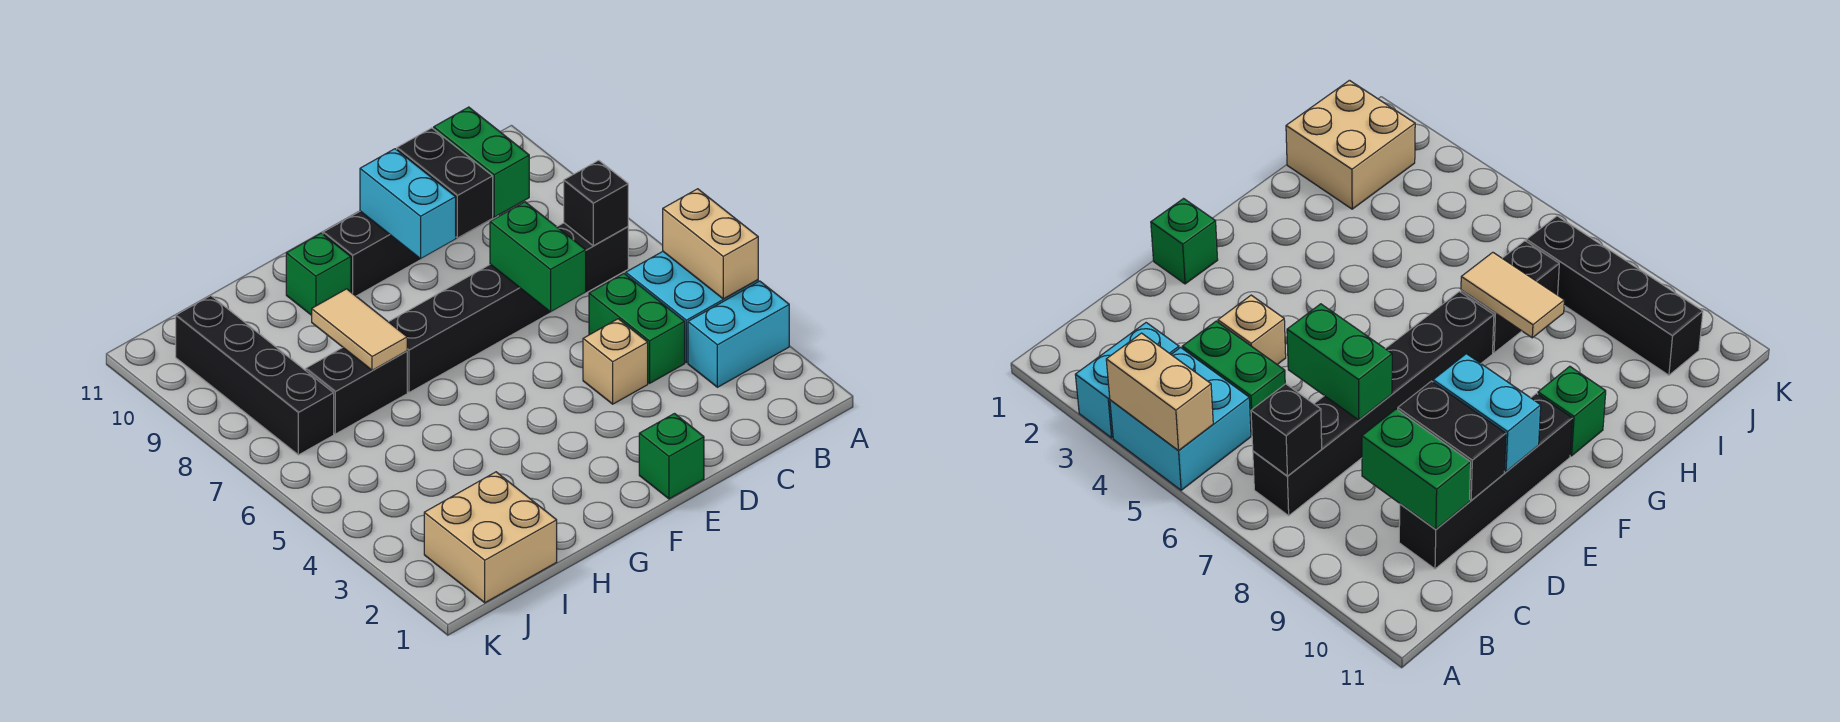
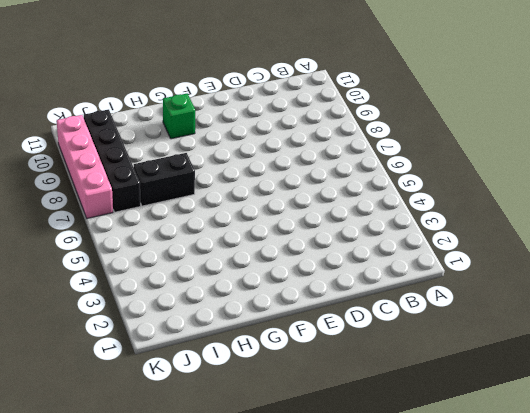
pink 1x4 brick [57,115,113,218] -> none
none -> cyan 1x2 brick [688,281,789,387]
none -> cyan 2x2 brick [626,252,758,363]
none -> black 1x6 brick [389,223,628,393]

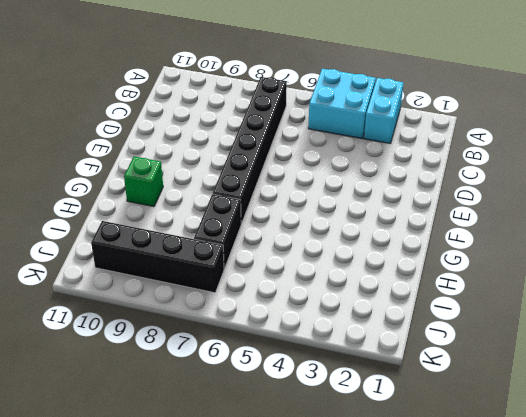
none -> green 1x2 brick [589,274,685,383]
none -> black 1x4 brick [323,211,497,296]
none -> tan 1x1 brick [583,319,648,404]

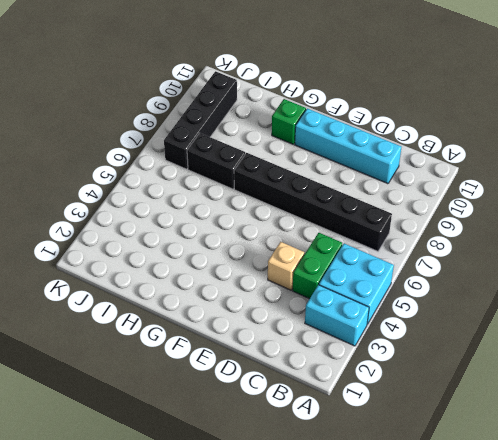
cyan 1x4 brick [295,108,401,184] -> black 1x4 brick [323,211,497,296]
none -> green 1x1 brick [639,414,704,499]
none -> tan 2x2 brick [424,472,557,603]
none -> tan 1x2 brick [663,189,758,299]

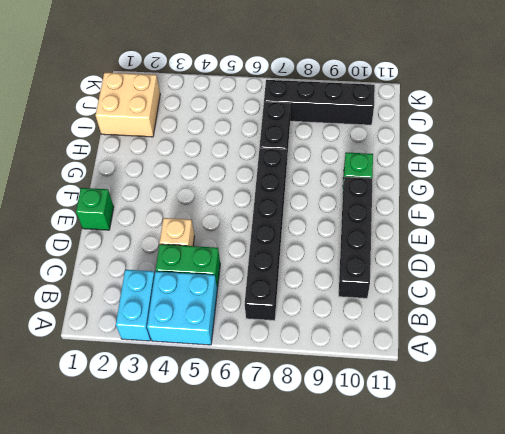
none -> tan 1x2 brick [663,189,758,299]
none -> black 1x1 brick [564,160,628,246]
none -> green 1x2 brick [434,107,529,217]

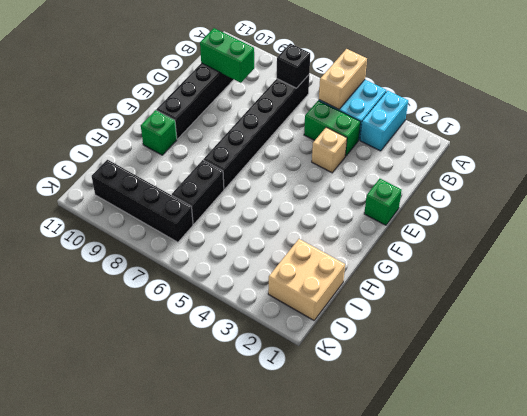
tan 1x2 brick [319,49,367,109] -> tan 1x2 brick turned to [663,189,758,299]
none -> green 1x2 brick [490,202,586,312]
none -> black 1x2 brick [397,128,493,238]
none -> cyan 1x2 brick [360,149,456,259]

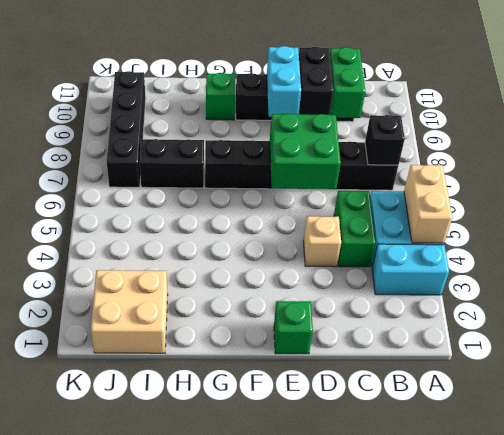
green 2x2 brick [270,114,341,189] -> green 1x2 brick [490,202,586,312]
none -> tan 1x2 tile [312,289,407,371]

